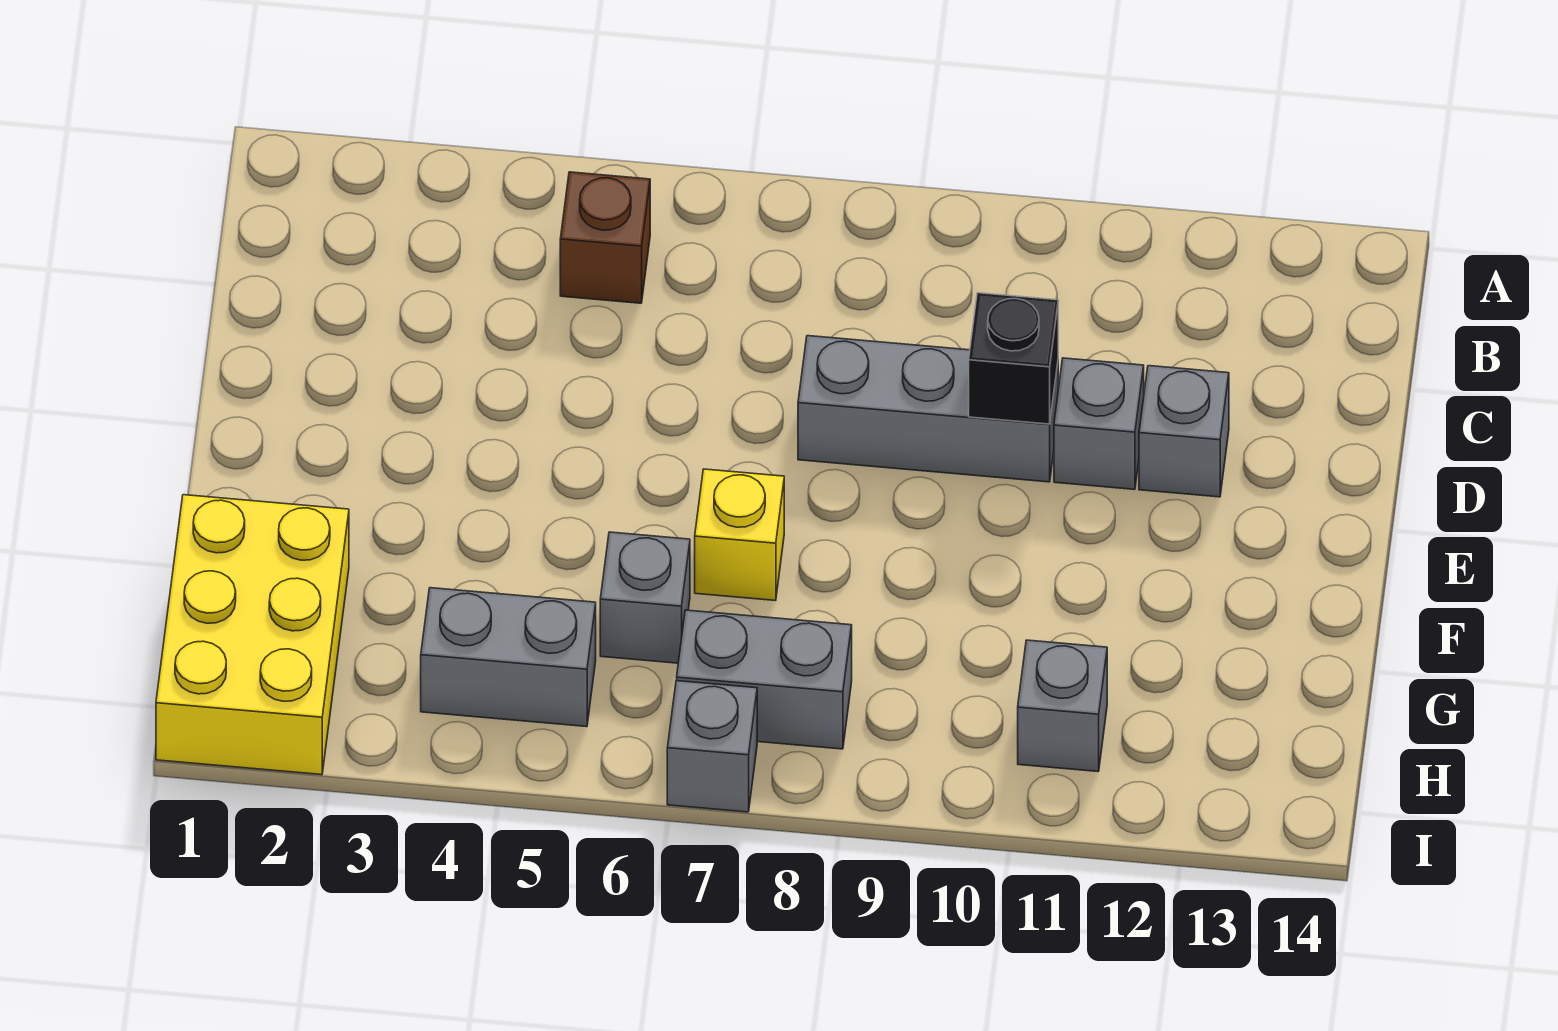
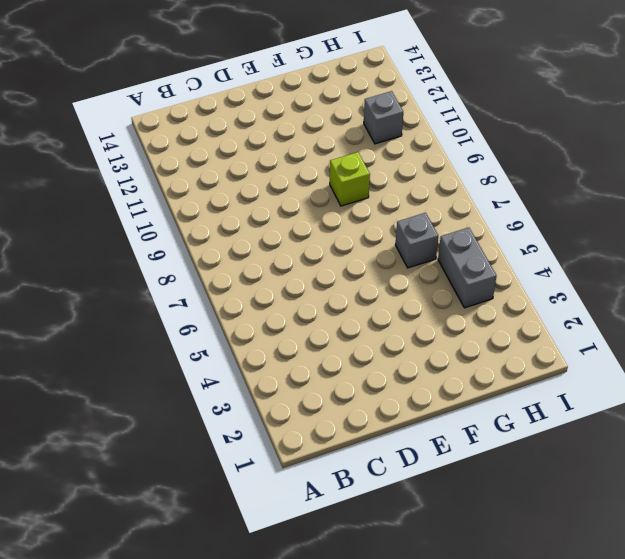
lime 1x1 brick [330,152,370,206] -> none
none -> brown 1x1 brick [560,172,650,303]
none -> grey 1x3 brick [798,336,1058,482]
none -> grey 1x1 brick [1054,358,1144,489]

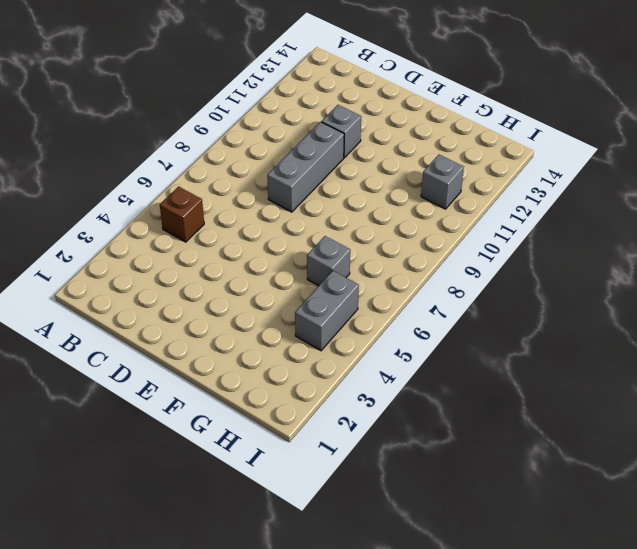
none -> grey 1x1 brick [1139,366,1229,497]
none -> yellow 1x1 brick [695,469,784,601]
none -> yellow 2x3 brick [156,495,349,775]

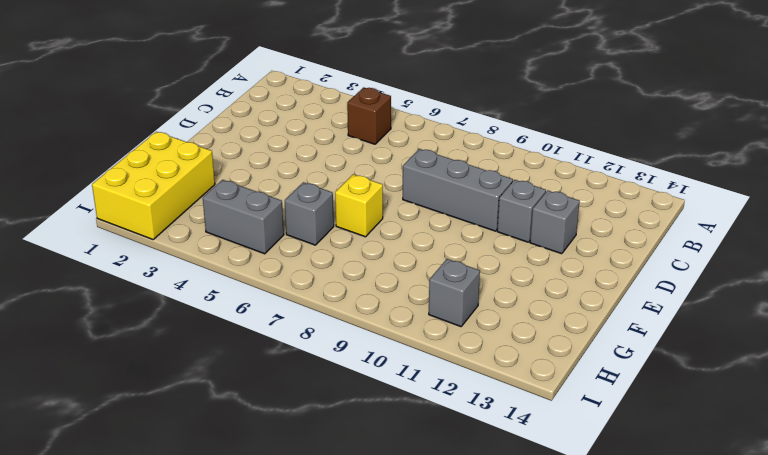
none -> grey 1x2 brick [677,610,852,749]
none -> grey 1x1 brick [667,681,757,812]
none -> black 1x1 brick [969,293,1058,424]

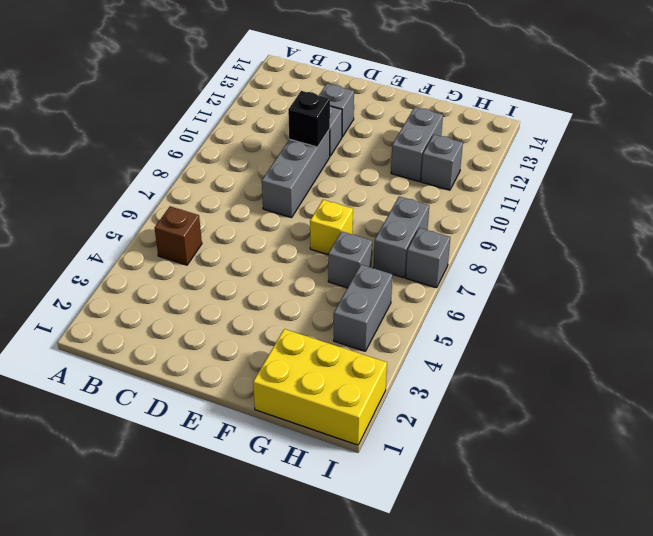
grey 1x2 brick [391,107,443,181] -> none

